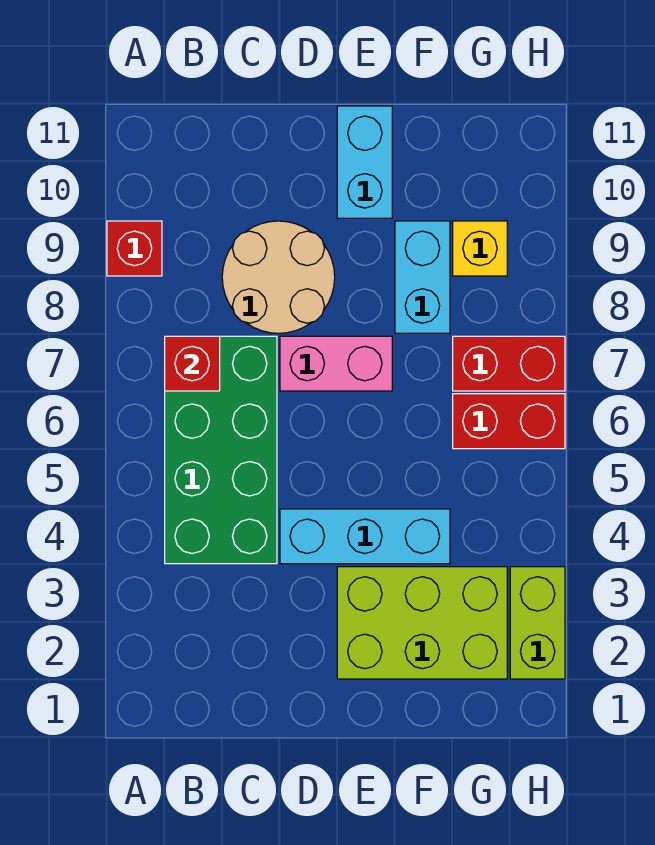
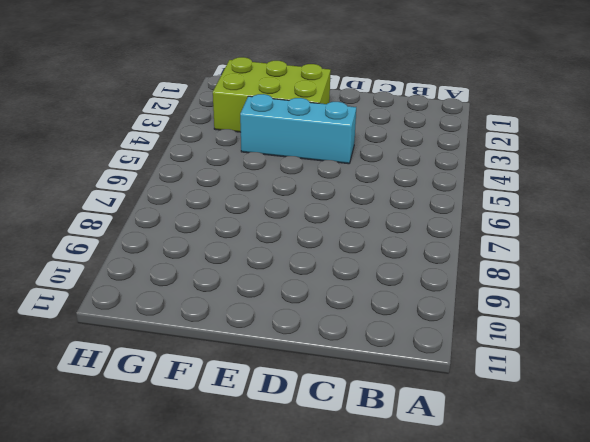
none -> red 1x1 brick [107,221,162,276]
none -> green 2x4 brick [165,336,277,564]
none -> tan 2x2 round brick [222,221,335,333]

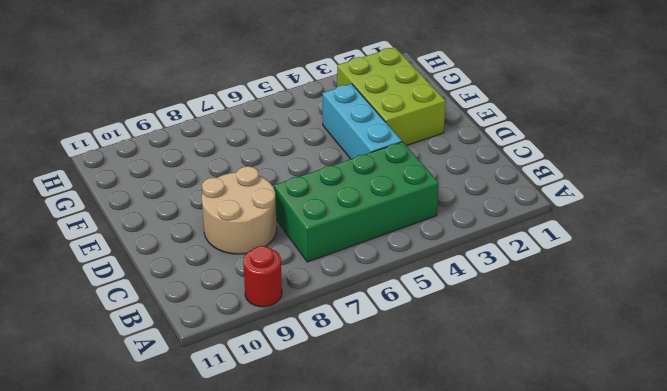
red 1x1 round brick [243,246,282,307] -> red 1x1 brick [107,221,162,276]
none -> pink 1x2 brick [280,336,392,391]
none -> cyan 1x2 brick [337,106,392,218]
none -> cyan 1x2 brick [395,221,450,333]

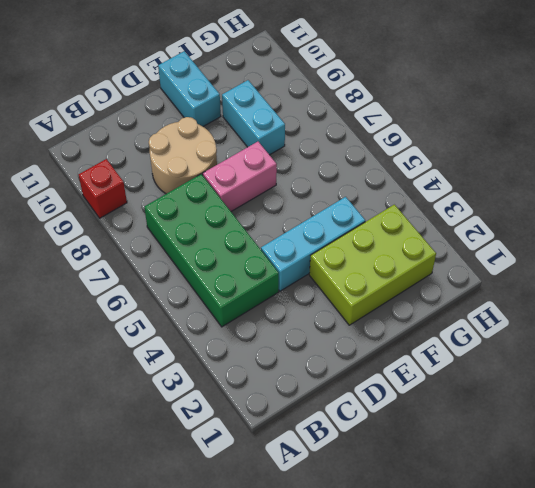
none -> red 1x2 brick [453,394,565,449]
none -> red 1x2 brick [453,336,565,391]
none -> yellow 1x1 brick [453,221,507,276]

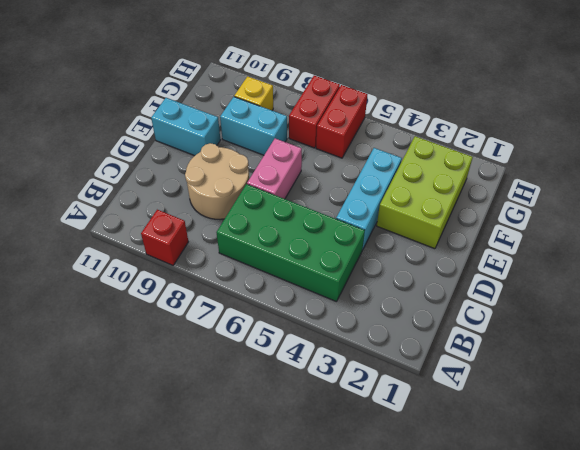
none -> lime 1x2 brick [510,567,565,679]
none -> red 1x1 brick [165,336,220,391]

